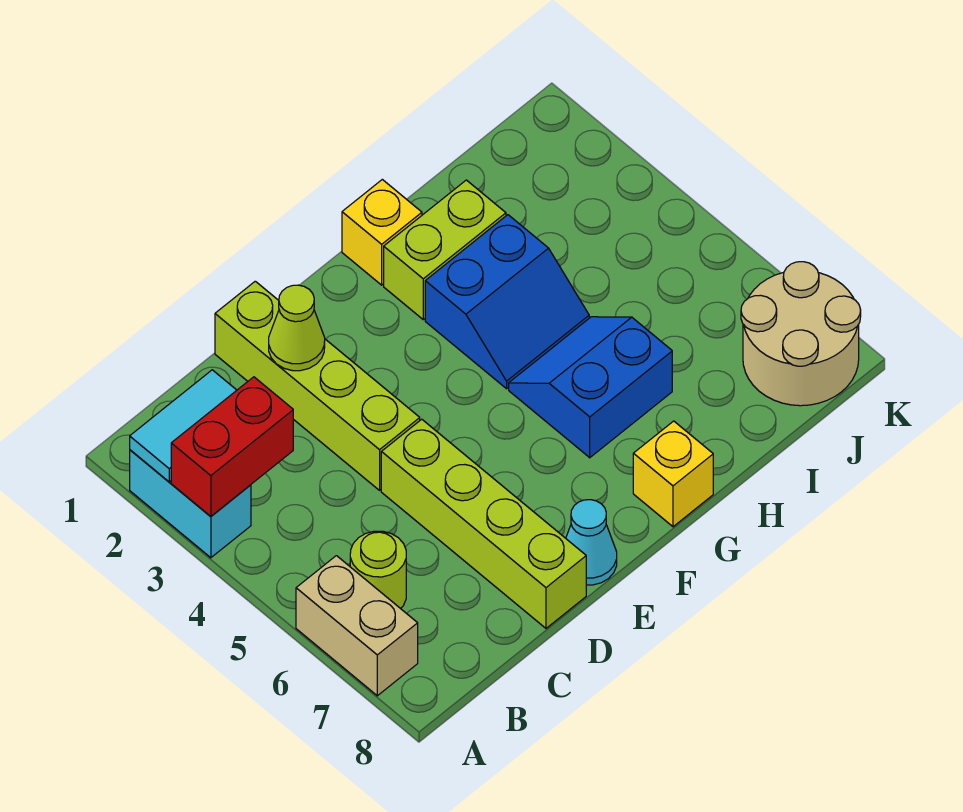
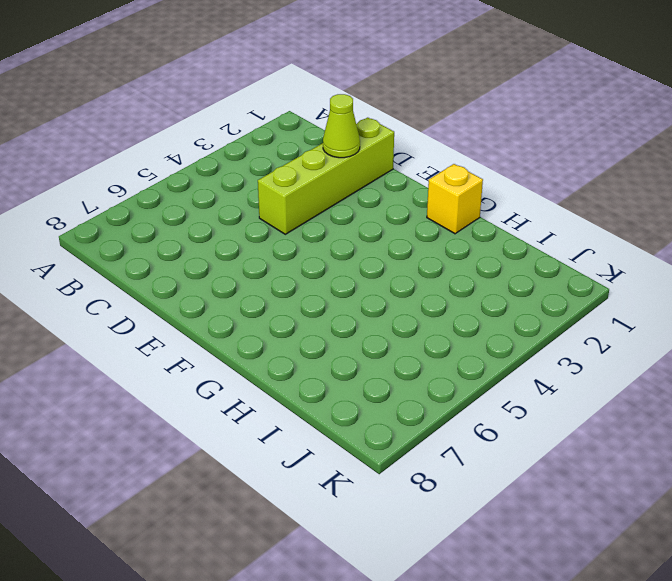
none -> cyan 1x2 brick [130,450,251,558]
none -> tan 1x2 brick [296,556,418,696]
none -> lime 1x1 round brick [350,531,406,609]

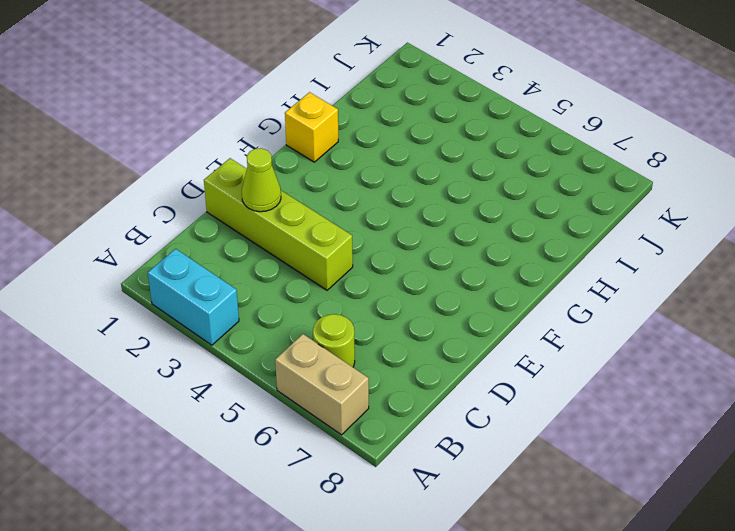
none -> lime 1x4 brick [381,419,586,628]
none -> cyan 1x1 cone [566,500,617,585]
none -> lime 1x2 brick [384,180,506,319]

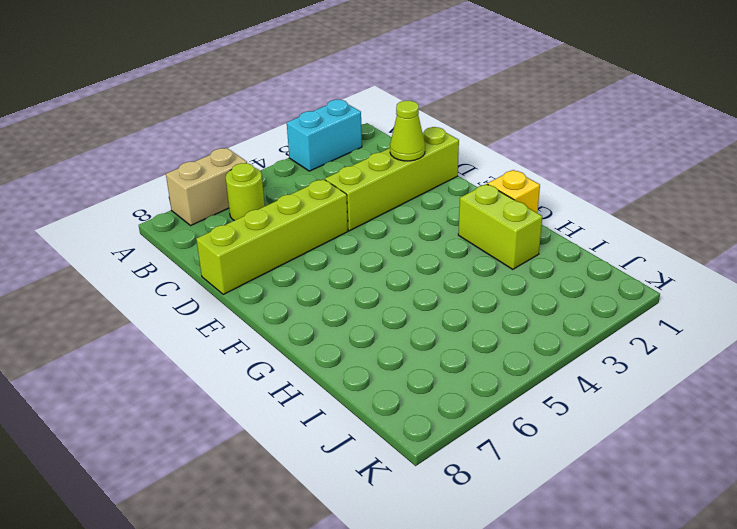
none -> cyan 1x1 cone [566,500,617,585]
none -> blue 2x2 slope [425,215,589,389]
none -> blue 2x2 slope [509,317,672,458]

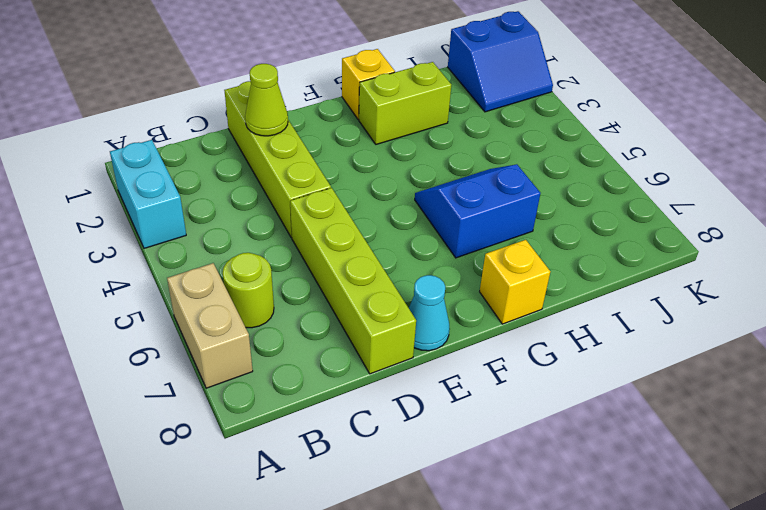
blue 2x2 slope [448,11,553,112] -> blue 2x2 slope moved to [425,215,589,389]
none -> tan 2x2 round brick [741,262,861,406]
none -> cyan 1x2 tile [130,370,237,482]
none -> red 1x2 brick [171,377,293,516]

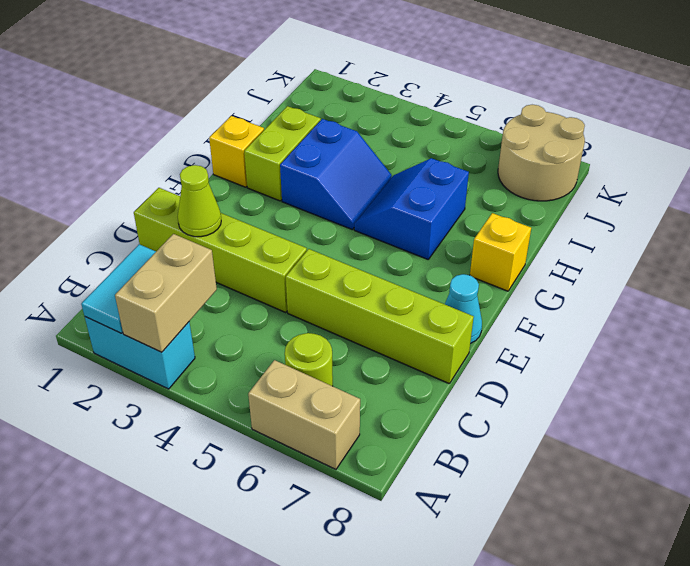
tan 1x2 brick [115,234,217,352] -> red 1x2 brick [171,377,293,516]

